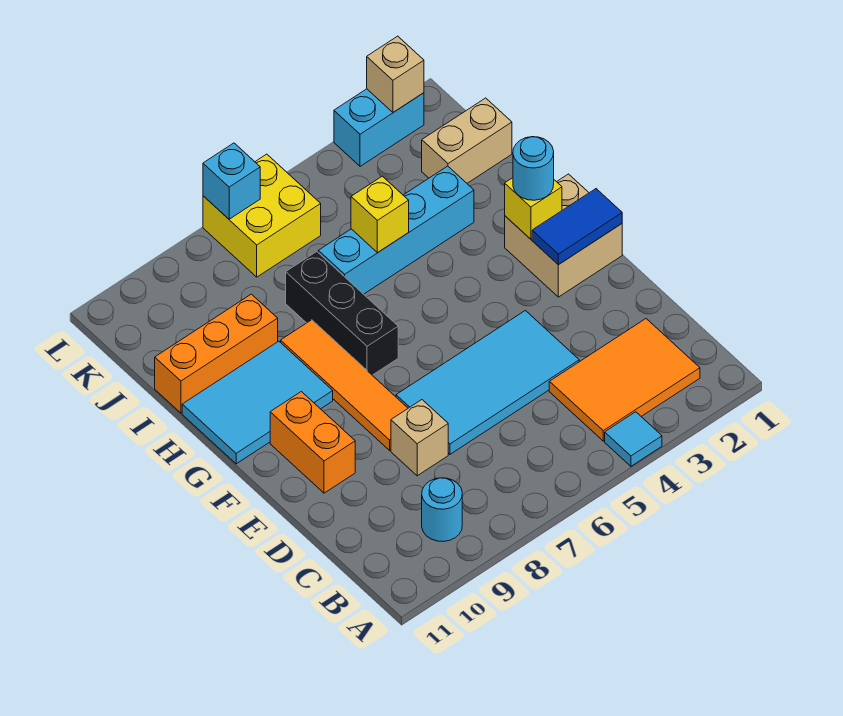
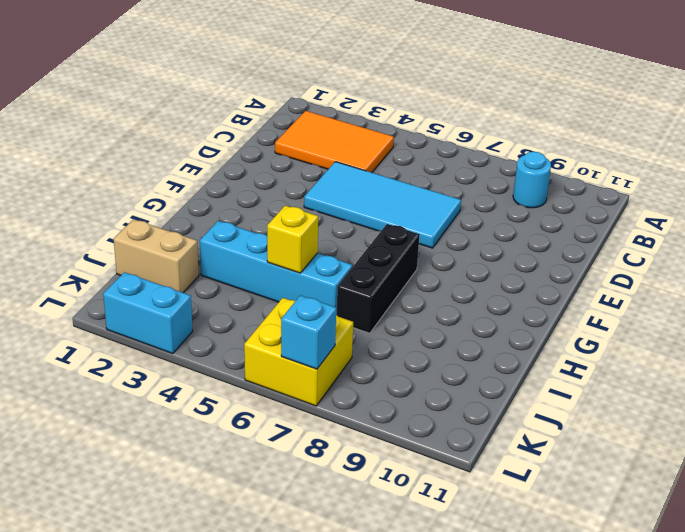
none -> cyan 1x1 tile [605,412,662,466]
none -> tan 1x1 brick [391,400,448,476]
none -> orange 1x4 tile [281,320,408,450]

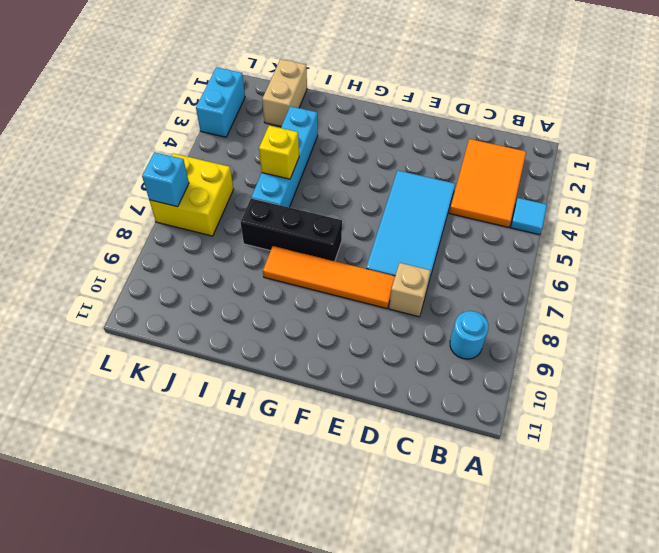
none -> orange 1x2 brick [270,392,355,493]
none -> tan 2x2 brick [505,174,622,297]
none -> cyan 2x3 tile [182,341,333,464]

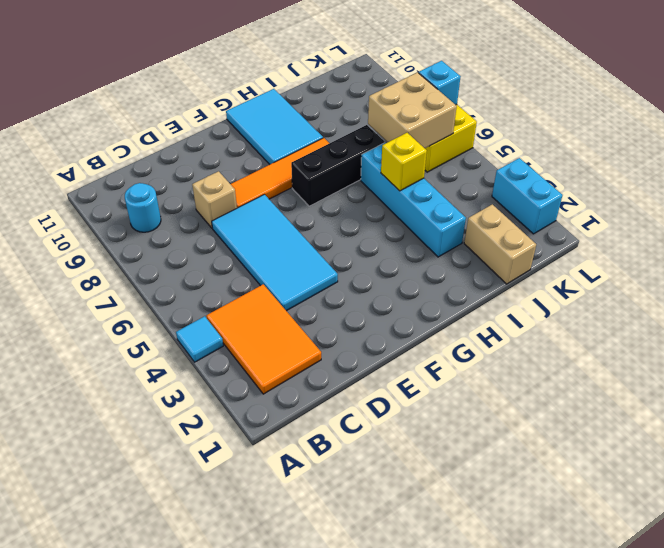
tan 2x2 brick [368,72,457,148] -> tan 2x2 brick moved to [505,174,622,297]
none -> orange 1x2 brick [270,392,355,493]
none -> orange 1x3 brick [155,294,278,413]
none -> blue 1x2 tile [532,189,622,265]

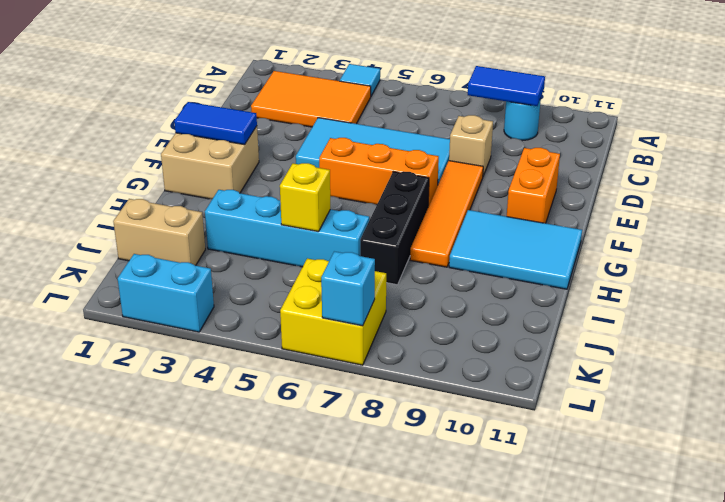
blue 1x2 tile [468,66,545,106] -> none
orange 1x3 brick [319,138,439,207] -> orange 1x3 brick moved to [155,294,278,413]
none -> yellow 1x1 brick [505,178,562,239]
none -> tan 1x1 brick [367,36,424,112]
none -> cyan 1x1 round brick [513,137,554,200]

